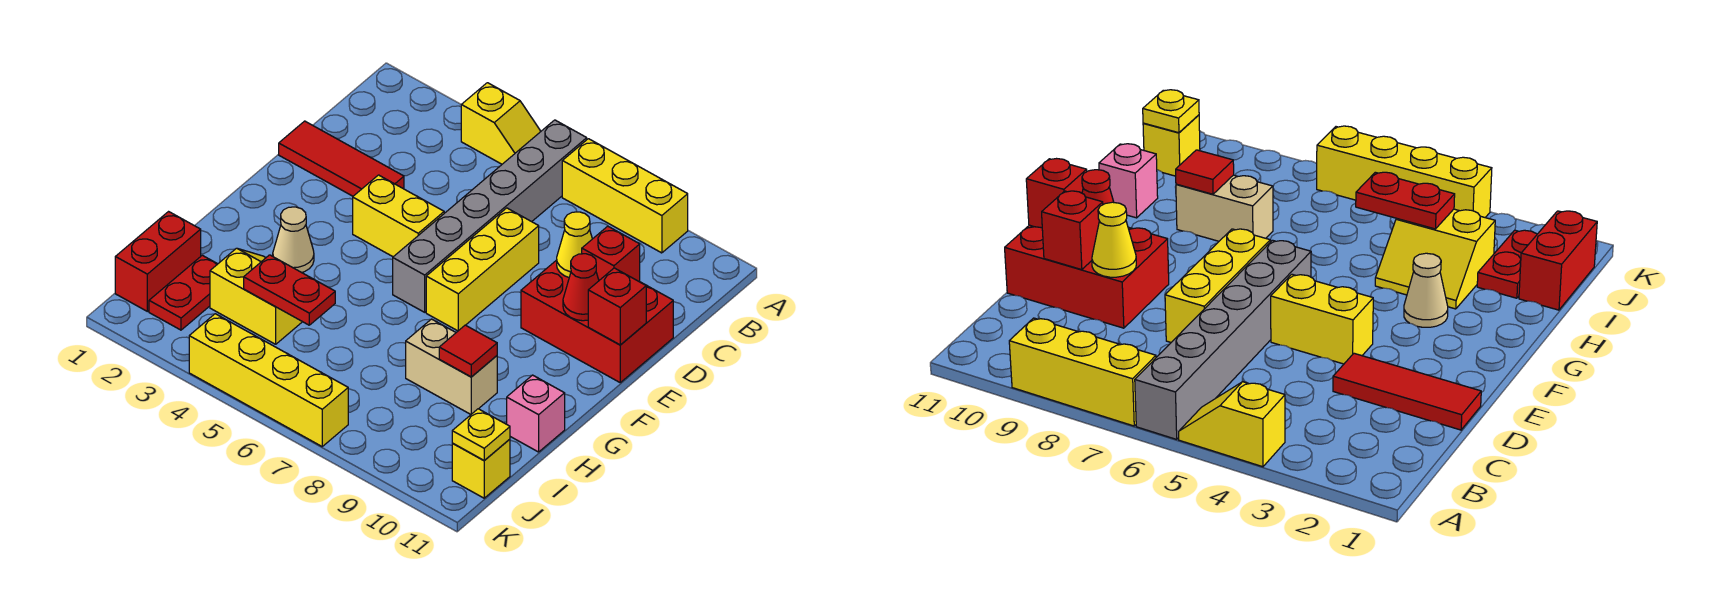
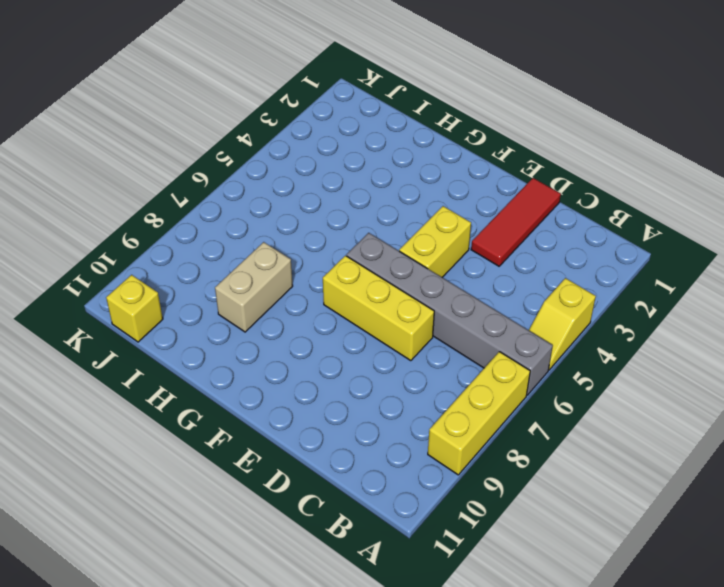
none -> red 2x3 brick [521,260,673,382]
none -> tan 1x1 cone [273,207,314,273]
none -> yellow 2x2 slope [210,248,302,344]

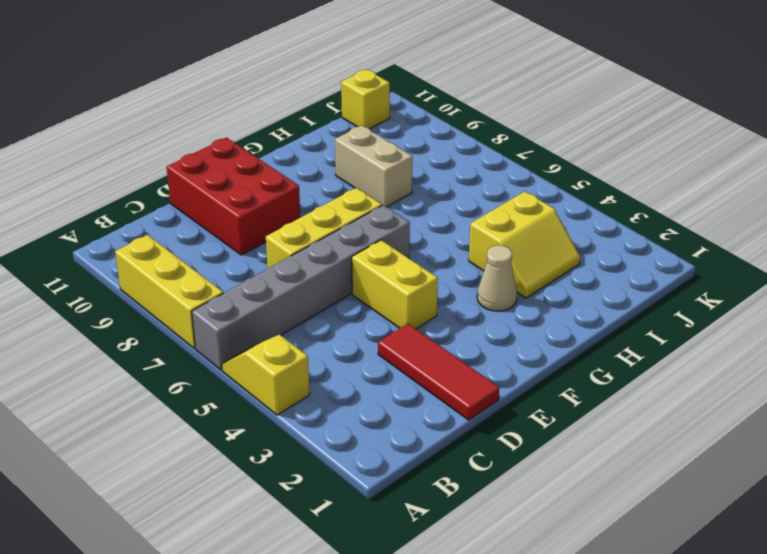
yellow 2x2 slope [469,192,580,298] -> yellow 2x2 slope turned to [210,248,302,344]
none -> pink 1x1 brick [507,375,565,452]
none -> red 1x2 brick [115,212,201,311]
none -> red 1x2 plate [149,255,217,330]

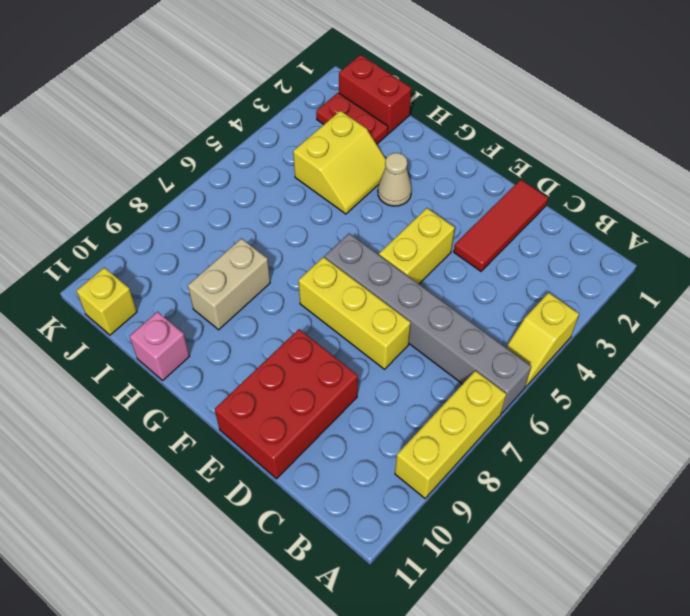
none -> yellow 1x4 brick [189,314,348,446]
none -> yellow 1x1 cone [557,212,592,277]
none -> red 1x1 brick [582,226,640,282]

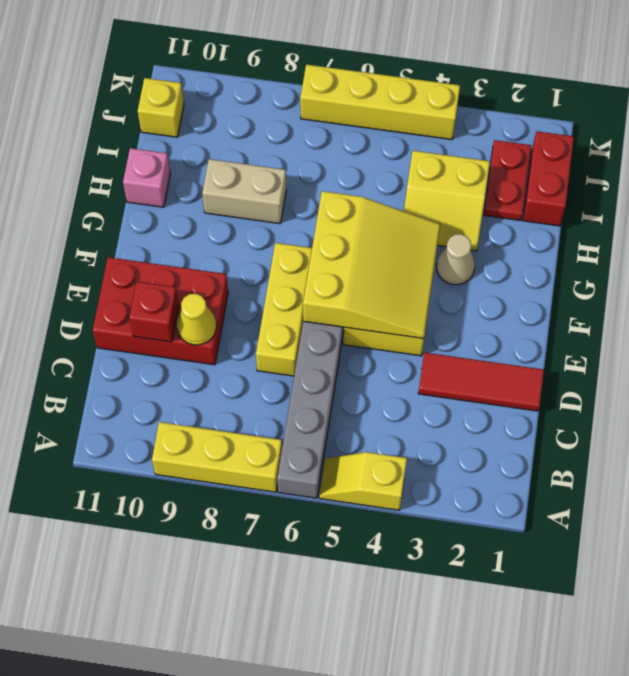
yellow 3x3 slope [303,191,440,339] -> none
none -> red 1x1 cone [563,254,599,321]
none -> red 1x1 brick [588,268,646,345]
none -> red 1x1 tile [439,325,497,377]

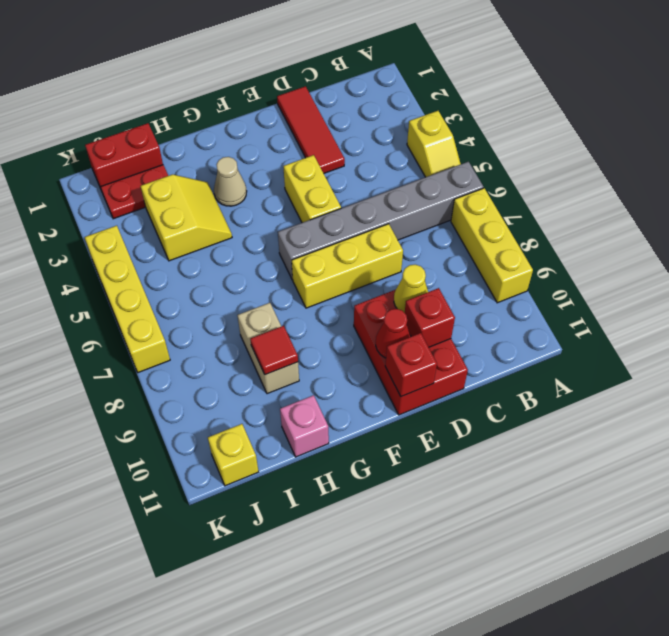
none -> red 1x2 plate [244,255,335,325]
none -> yellow 1x1 plate [452,409,510,460]

